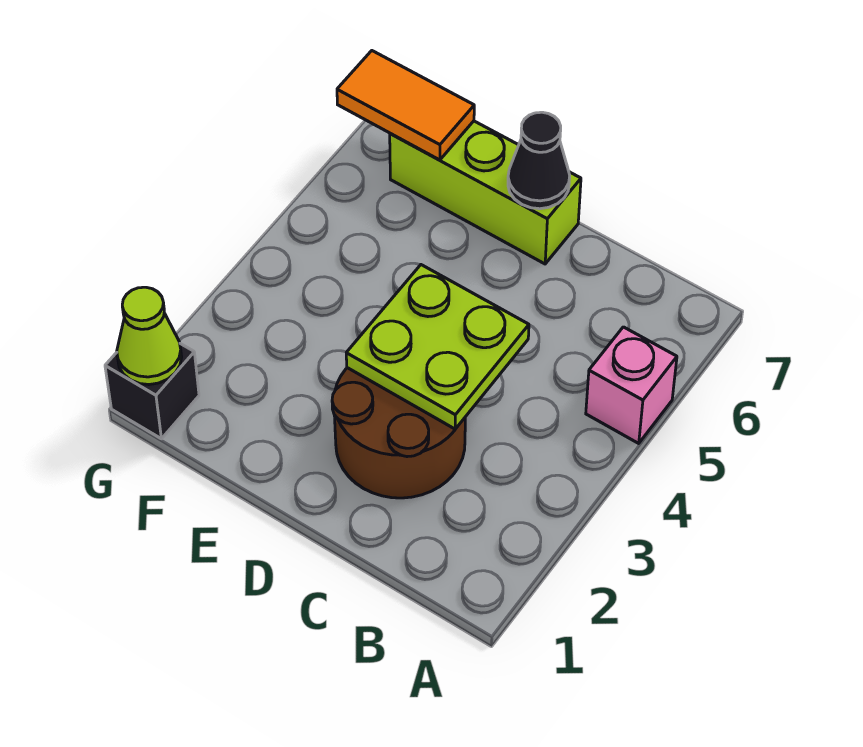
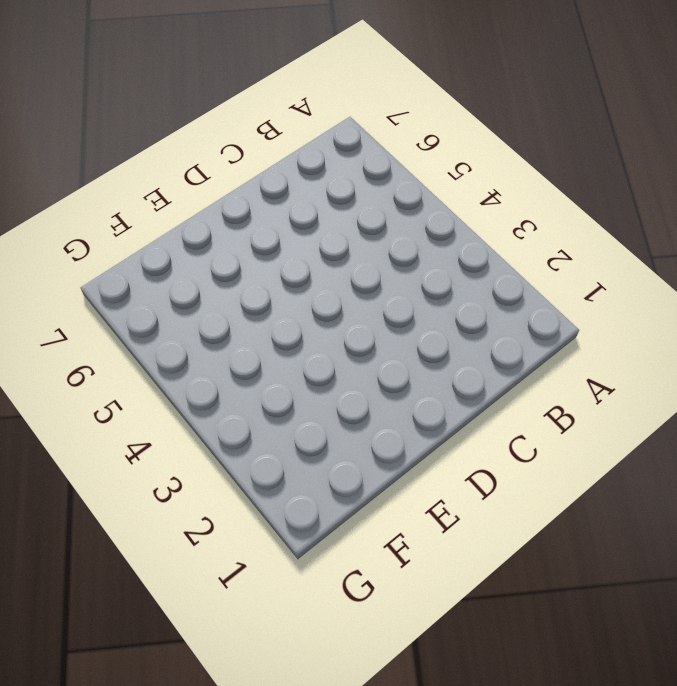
none -> pink 1x1 brick [586,327,677,443]
none -> brown 2x2 round brick [332,368,465,498]

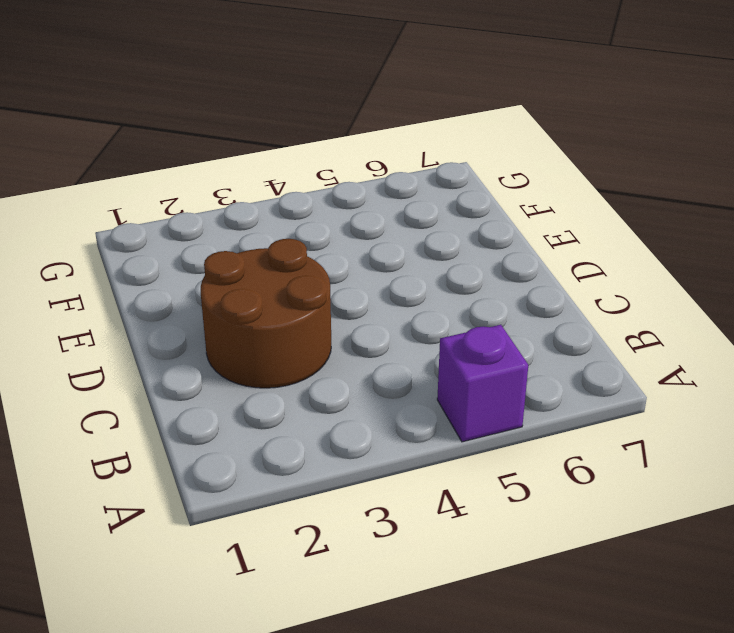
purple 1x1 brick [437,325,528,442] -> pink 1x1 brick [586,327,677,443]
none -> lime 1x3 brick [390,121,581,264]
none -> black 1x1 brick [105,344,199,439]

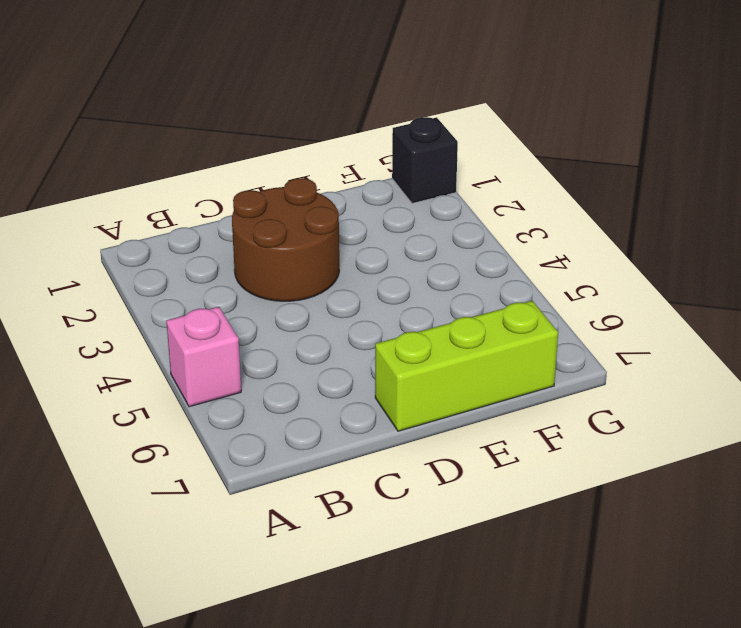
none -> lime 2x2 plate [346,265,529,429]
none -> black 1x1 cone [508,112,570,209]

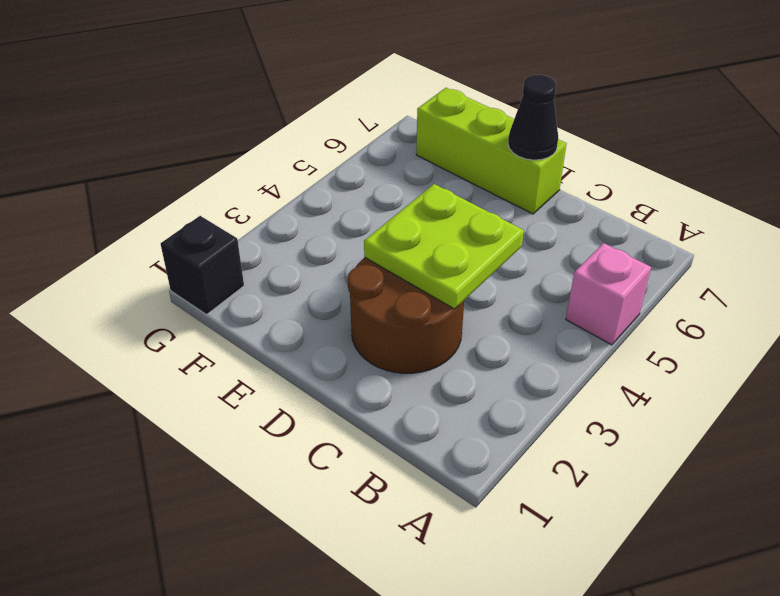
none -> orange 1x2 tile [337,51,474,160]
none -> lime 1x1 cone [117,287,182,385]

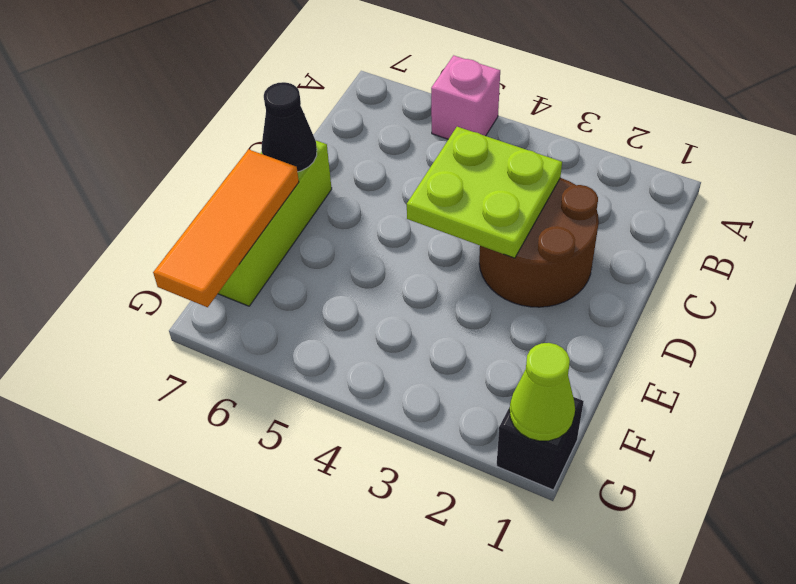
orange 1x3 tile [153,149,299,307] -> orange 1x2 tile [337,51,474,160]

